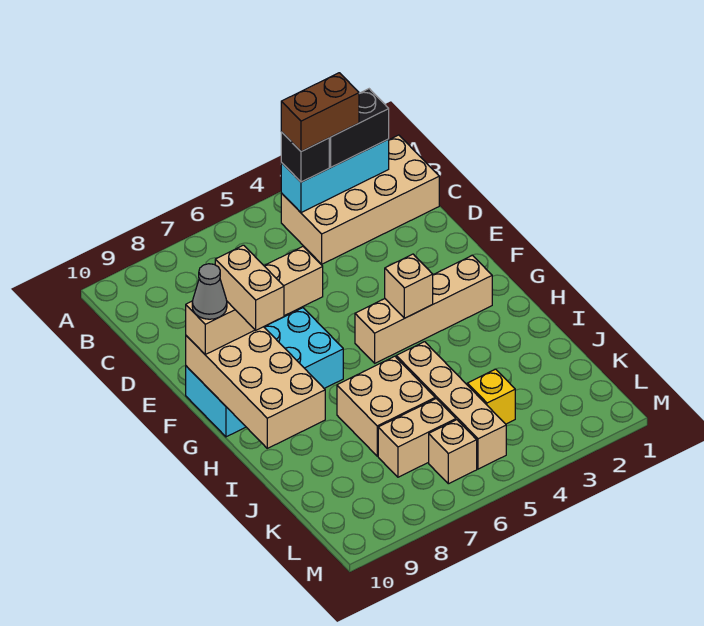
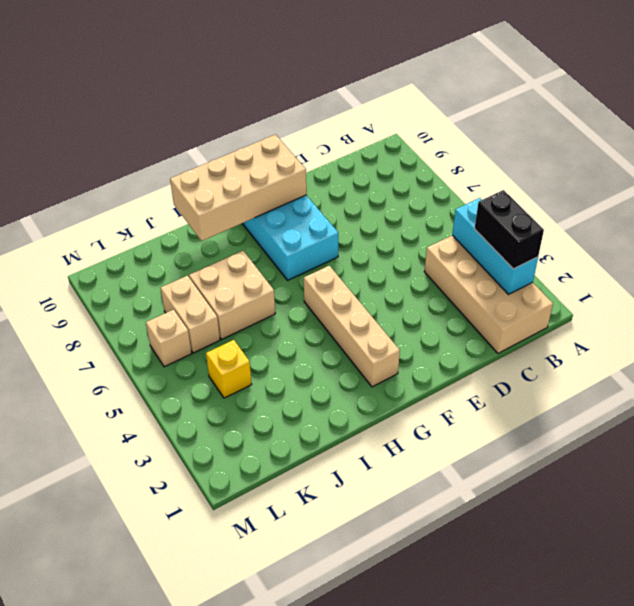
none -> tan 1x4 brick [396,342,506,469]
none -> tan 1x1 brick [385,254,433,318]
none -> black 1x1 brick [281,132,329,182]

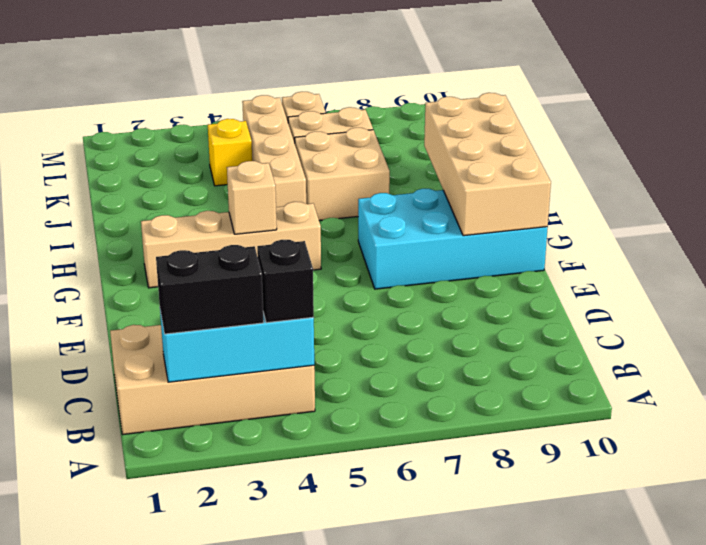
none -> tan 1x4 brick [186,247,323,354]
none -> brown 1x2 brick [281,73,359,151]
none -> tan 1x2 brick [215,245,284,330]

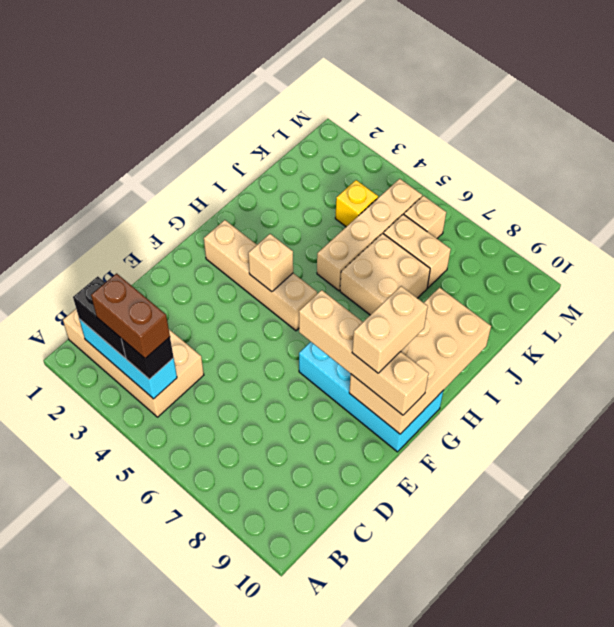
none -> grey 1x1 cone [192,264,227,319]

